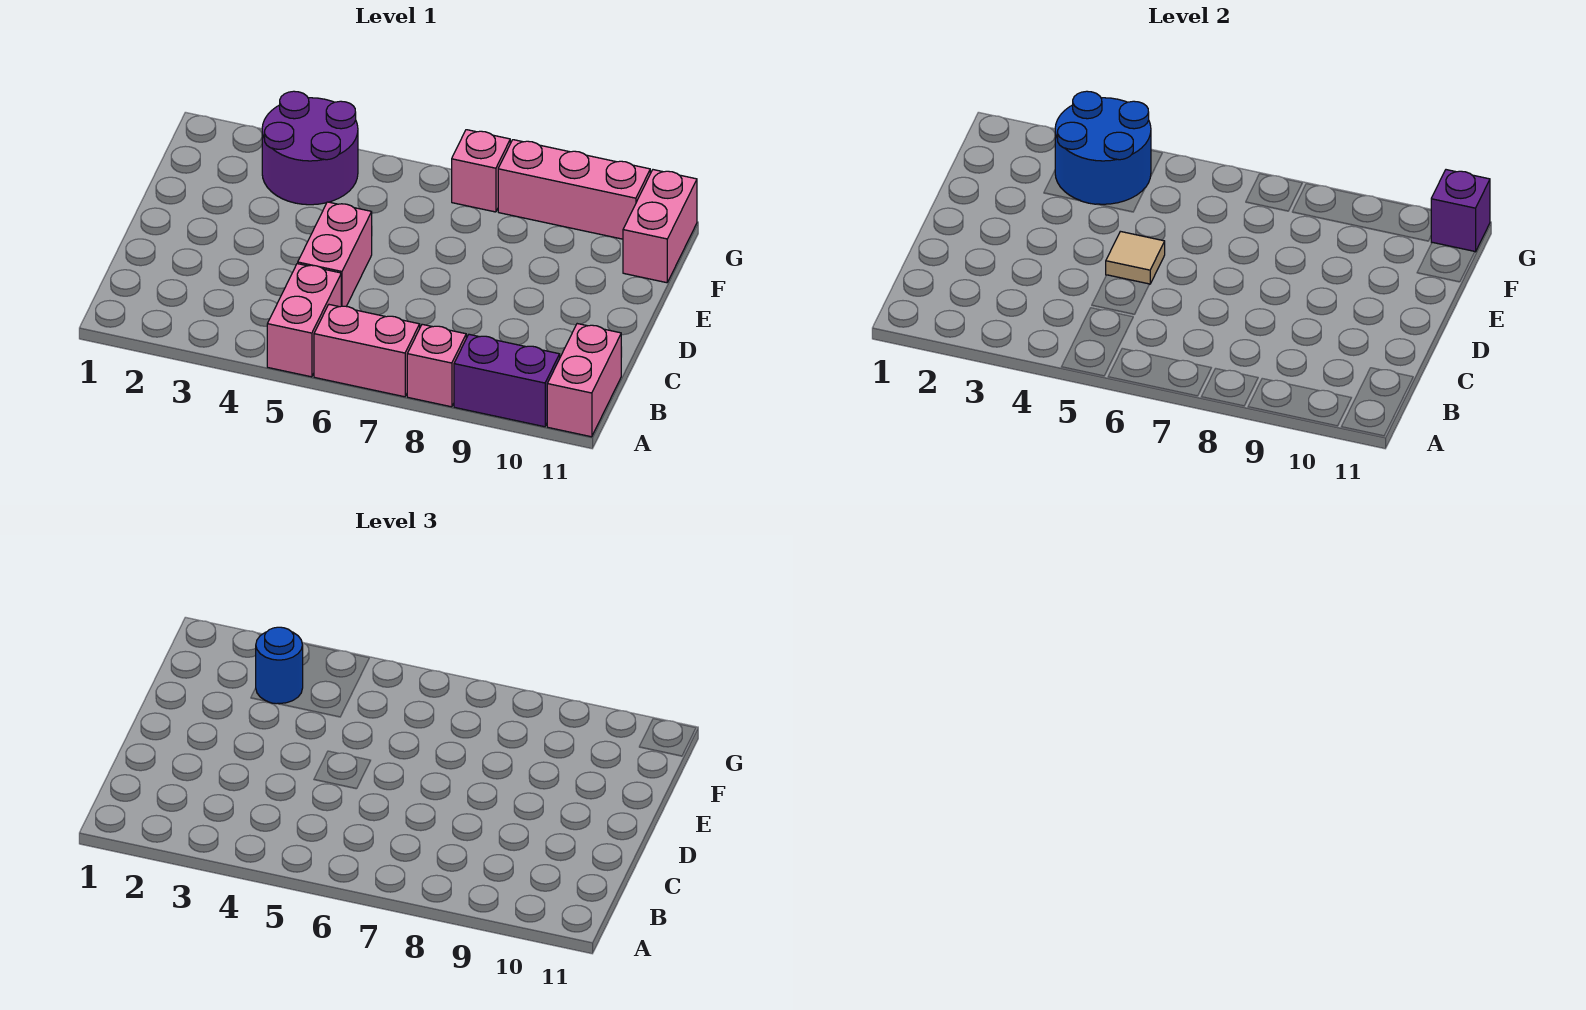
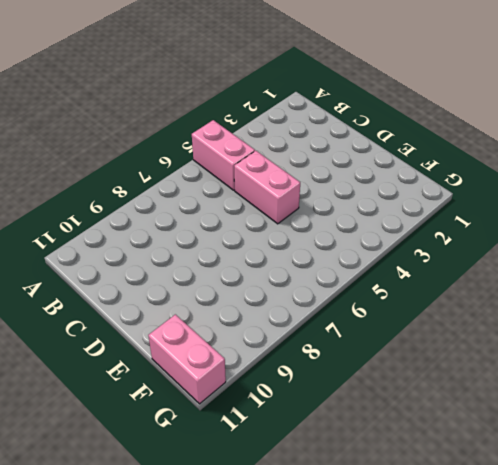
none -> pink 1x2 brick [314,305,420,397]
none -> pink 1x1 brick [407,324,466,407]
none -> purple 1x2 brick [454,334,560,427]

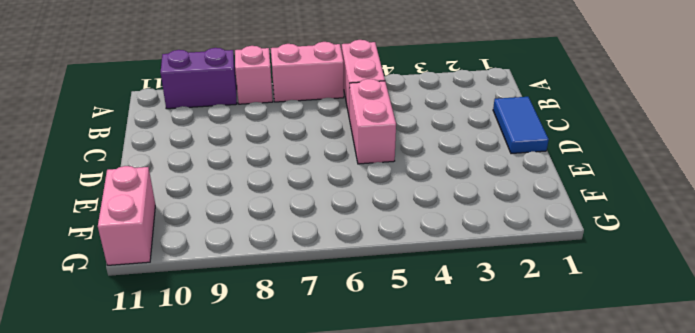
blue 1x2 tile [493,97,549,154] -> none
none -> pink 1x2 brick [547,324,621,437]
none -> purple 2x2 round brick [262,91,358,205]
none -> pink 1x1 brick [452,130,510,212]

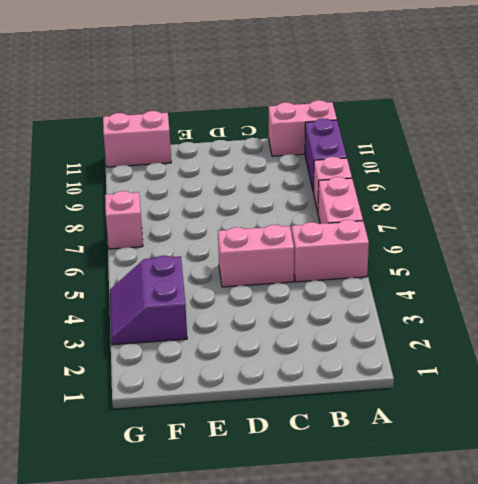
purple 2x2 slope [110,256,187,345] -> purple 2x2 round brick [262,91,358,205]
none -> pink 1x3 brick [498,140,650,239]
none -> tan 1x1 tile [1106,231,1165,284]
none -> blue 2x2 round brick [1055,91,1151,204]

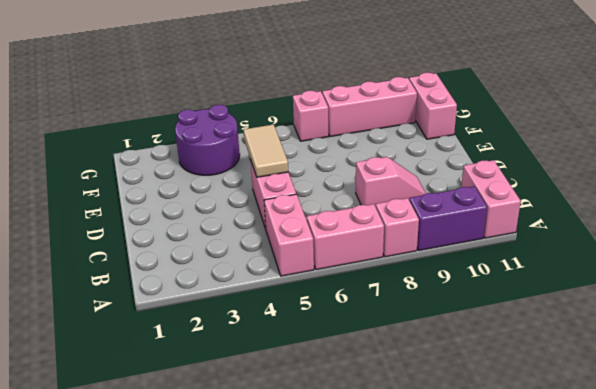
pink 1x2 slope [356,157,426,207] -> none
tan 1x2 tile [243,124,288,177] -> tan 1x1 tile [1106,231,1165,284]
none -> blue 2x2 round brick [1055,91,1151,204]
none -> purple 1x1 brick [1431,170,1490,252]
none -> blue 1x1 round brick [256,627,303,704]

